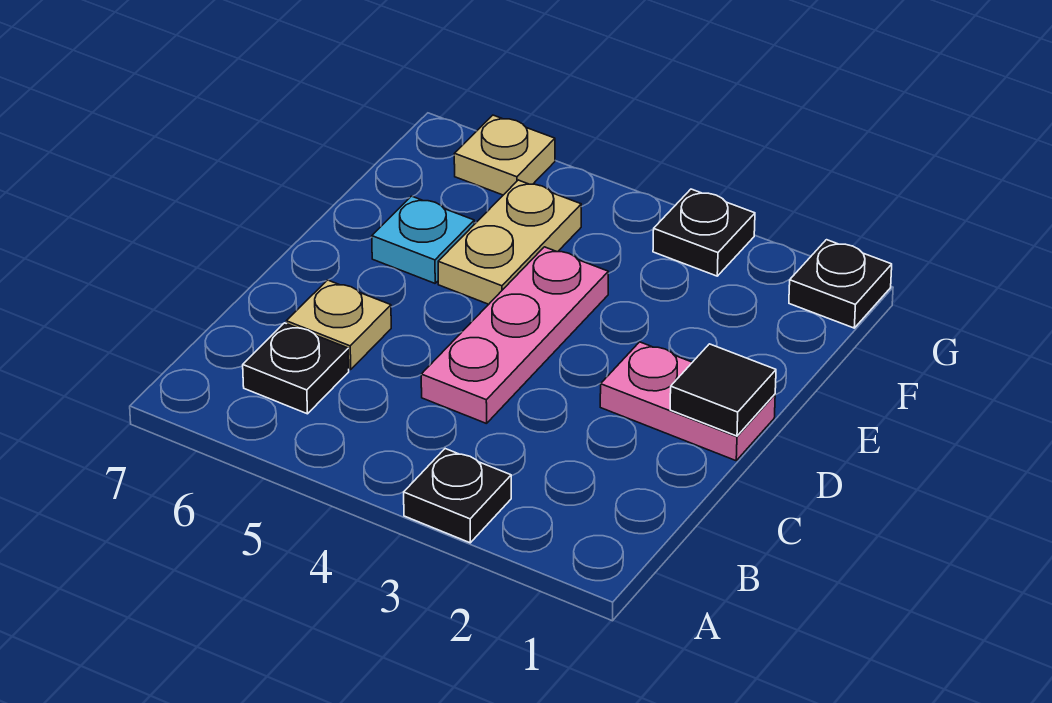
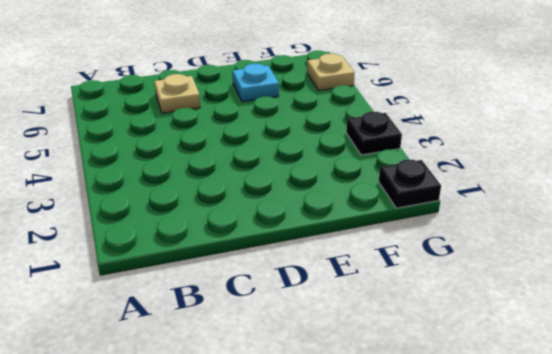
none -> black 1x1 plate [404,449,511,543]
none -> black 1x1 plate [243,323,349,414]

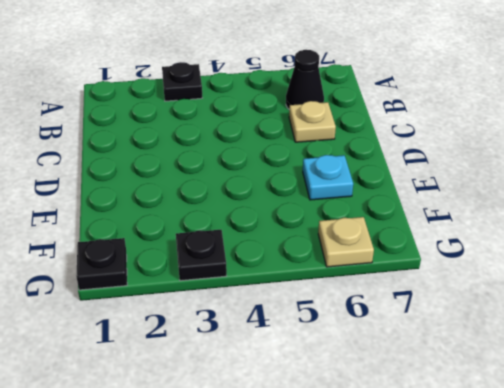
black 1x1 cone [286,50,324,109] -> black 1x1 plate [243,323,349,414]
none -> pink 1x3 plate [421,247,608,424]
none -> pink 1x2 plate [600,342,775,461]

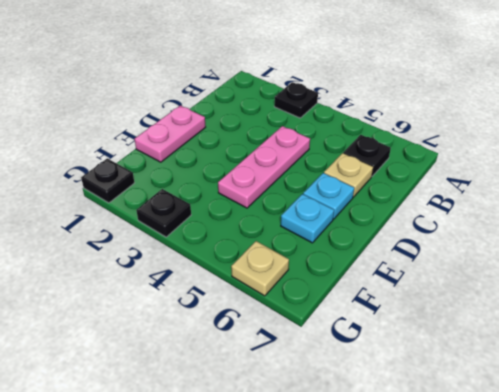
pink 1x2 plate [135,105,206,162] -> pink 1x2 plate turned to [600,342,775,461]
cyan 1x1 plate [303,173,354,219] -> none
none -> tan 1x2 plate [438,180,581,304]
none -> black 1x1 tile [670,344,776,436]

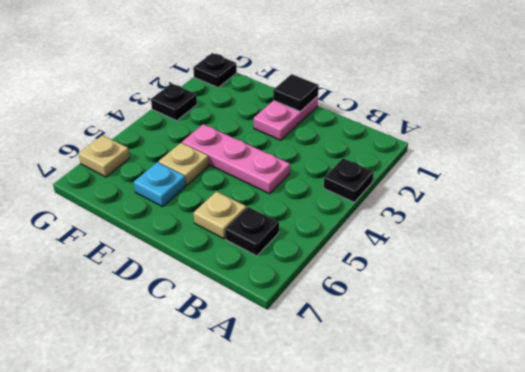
tan 1x1 plate [159,143,209,185] -> tan 1x2 plate [438,180,581,304]

